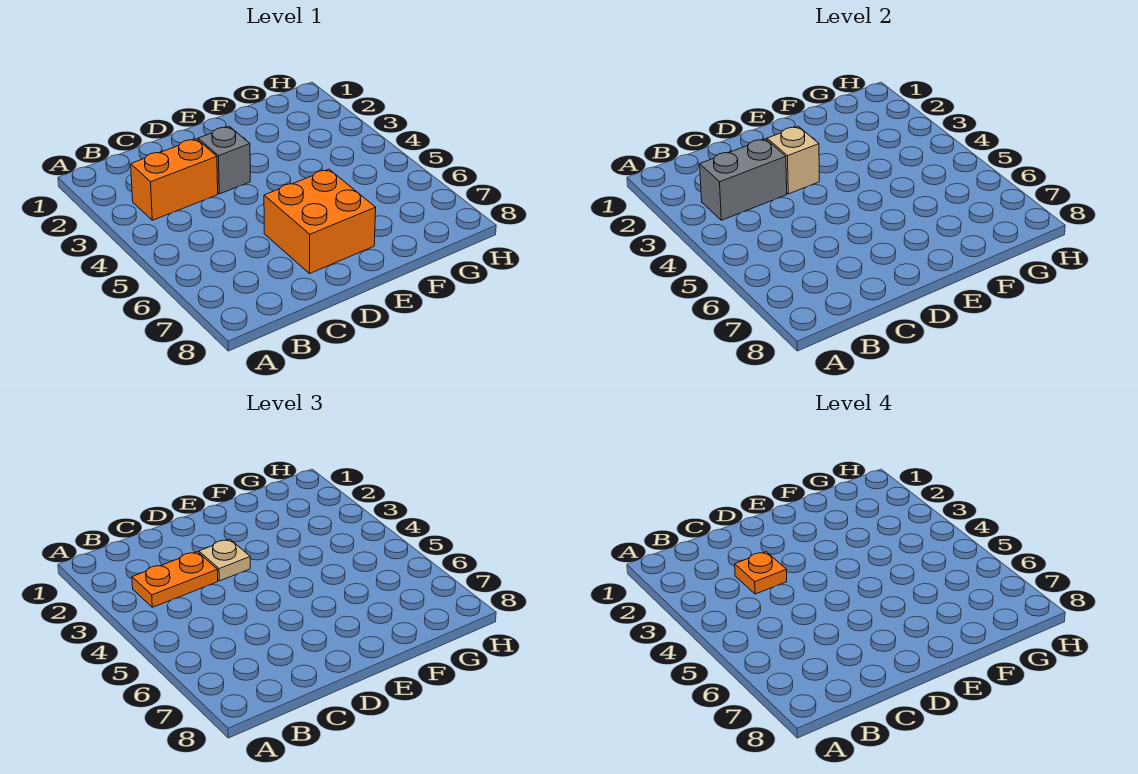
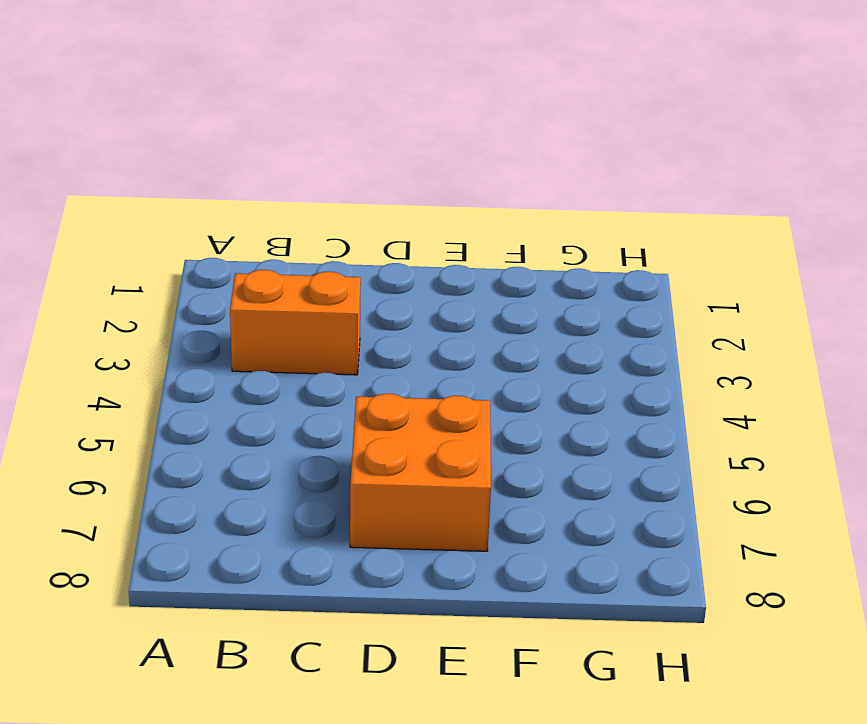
none -> grey 1x1 brick [198,126,250,194]
none -> grey 1x2 brick [700,139,787,220]

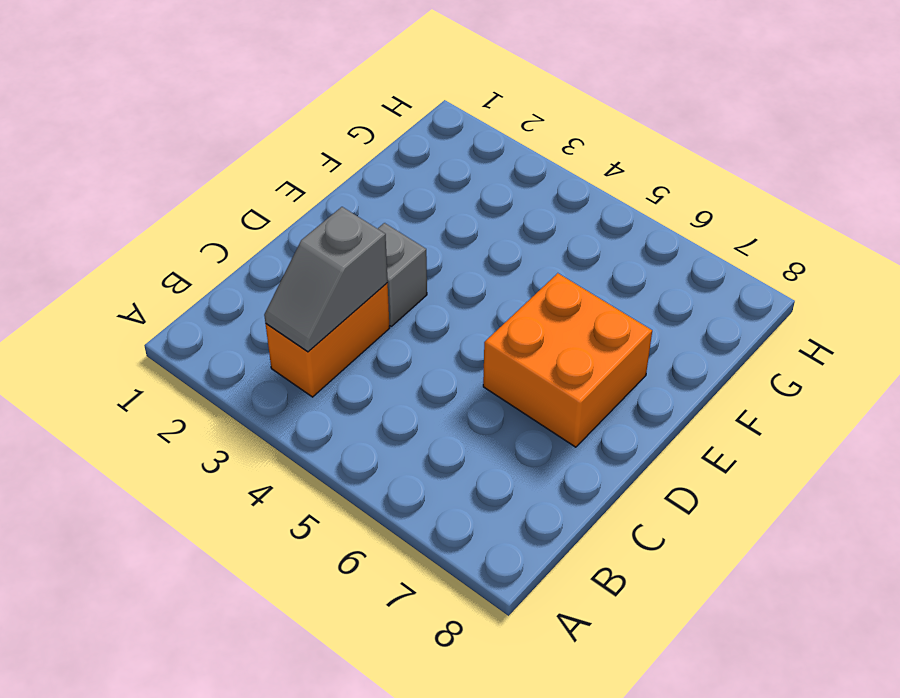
grey 1x2 slope [264,207,388,352] -> grey 1x2 brick [700,139,787,220]
none -> tan 1x1 brick [767,126,819,194]
none -> orange 1x2 plate [132,552,218,607]

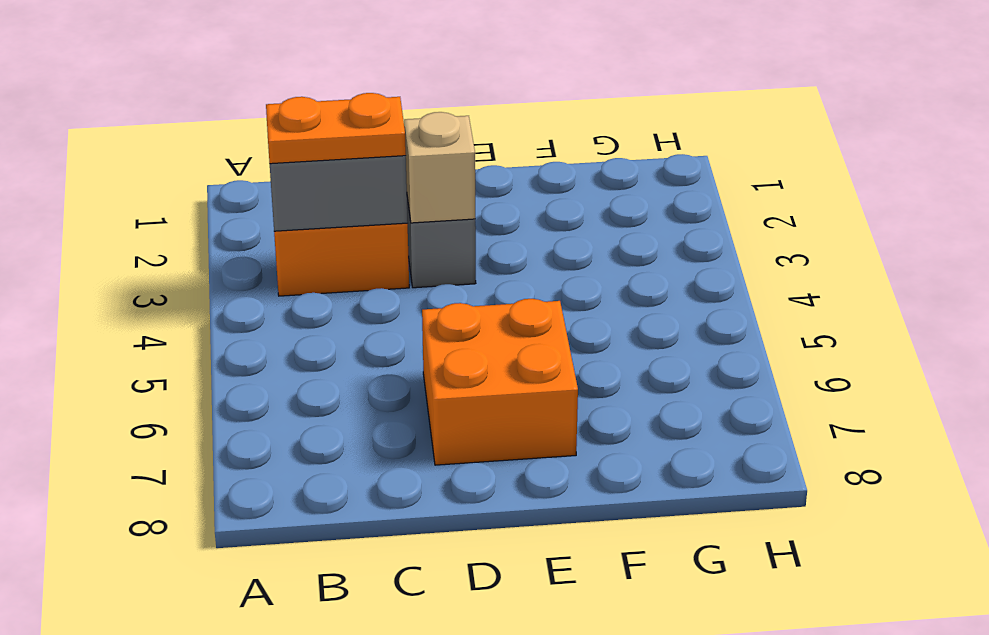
none -> tan 1x1 plate [199,539,250,581]
none -> orange 1x1 plate [735,552,787,594]

